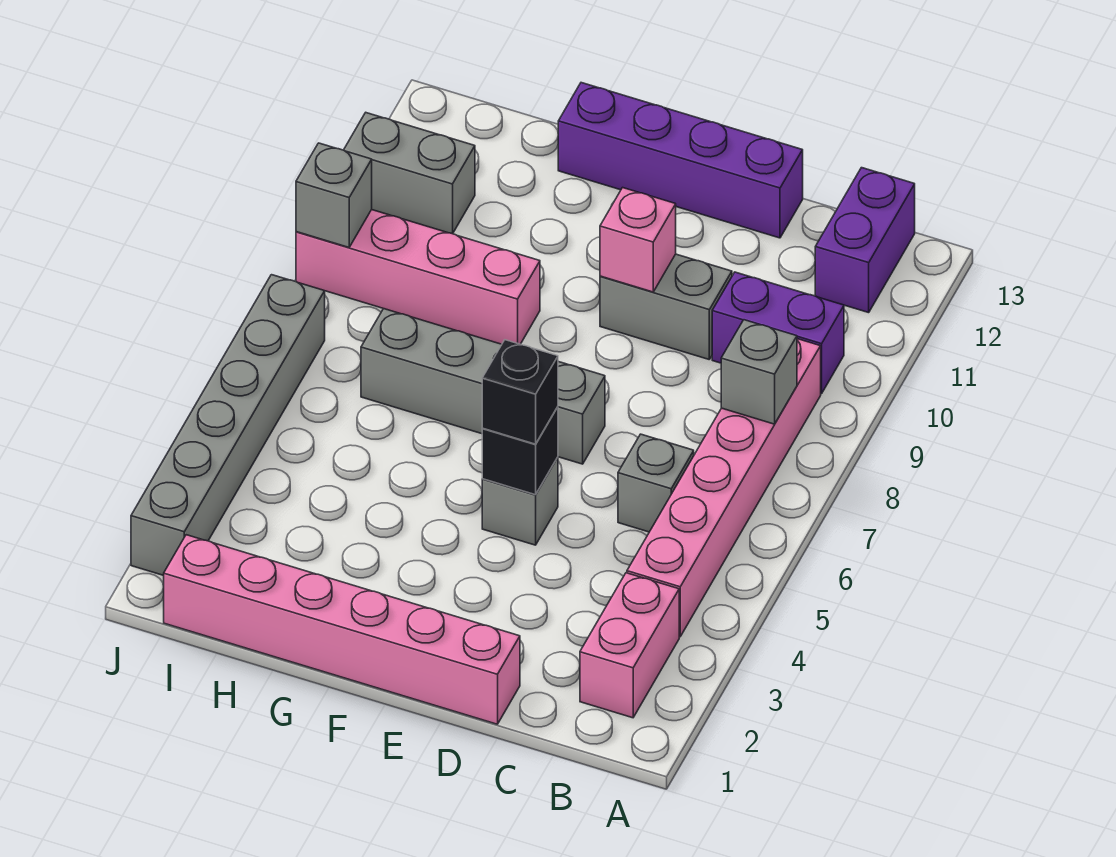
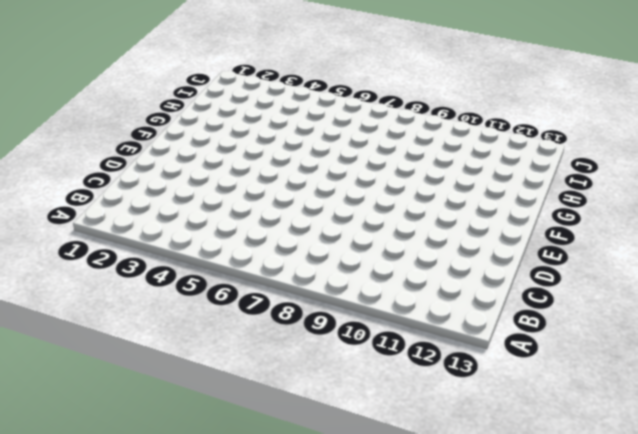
none -> pink 1x2 brick [580,573,679,718]
none -> pink 1x6 brick [627,339,821,637]
none -> purple 1x2 brick [712,272,844,394]

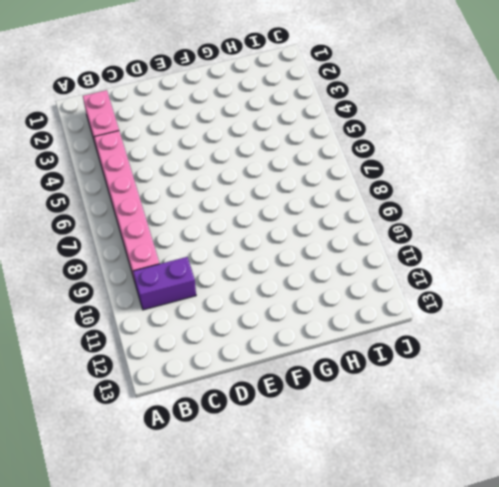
none -> purple 1x2 brick [815,168,915,313]
none -> grey 1x1 brick [618,434,694,532]
none -> pink 1x6 brick [164,535,520,724]

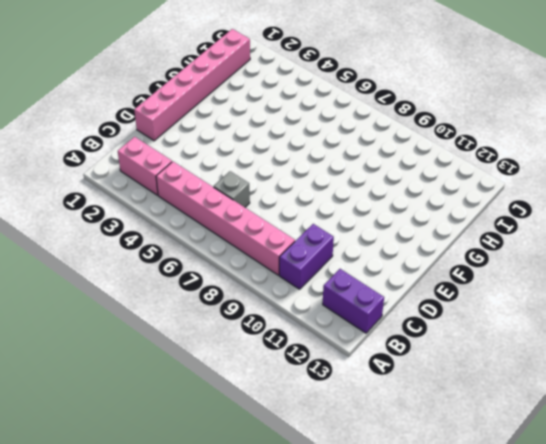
none -> grey 1x2 brick [600,254,732,359]
none -> purple 1x4 brick [558,83,803,238]
none -> grey 1x1 brick [482,457,558,545]

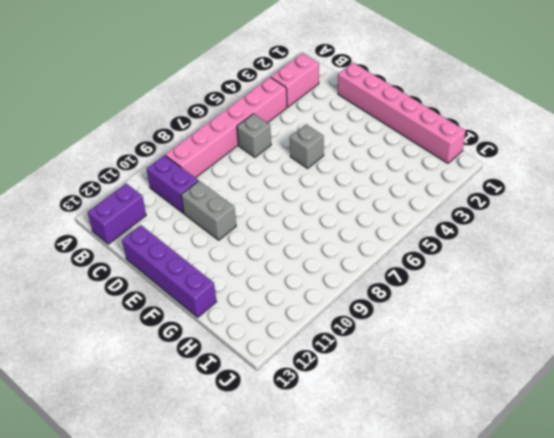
none -> grey 1x4 brick [361,309,605,464]
none -> pink 1x4 brick [296,210,540,344]
none -> grey 1x2 brick [344,113,475,234]

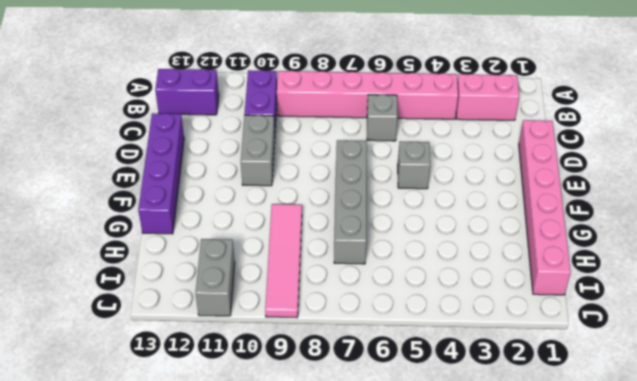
pink 1x4 tile [265,204,302,318] -> pink 1x4 brick [296,210,540,344]
none -> grey 1x6 brick [131,275,325,575]
none -> grey 1x1 brick [721,320,797,424]
none -> black 1x1 brick [482,407,558,495]

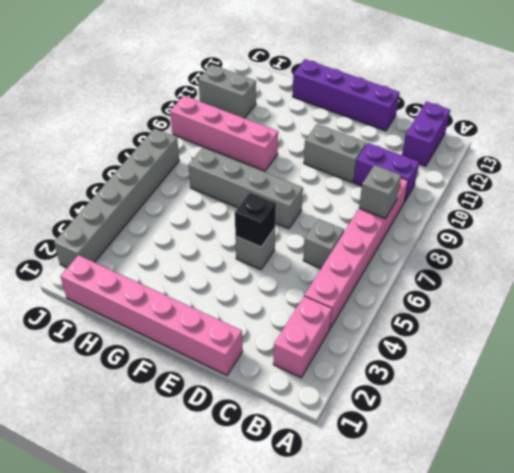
none -> pink 1x1 brick [600,188,676,292]
none -> grey 1x1 brick [296,143,372,247]
none -> black 1x1 brick [482,340,558,444]

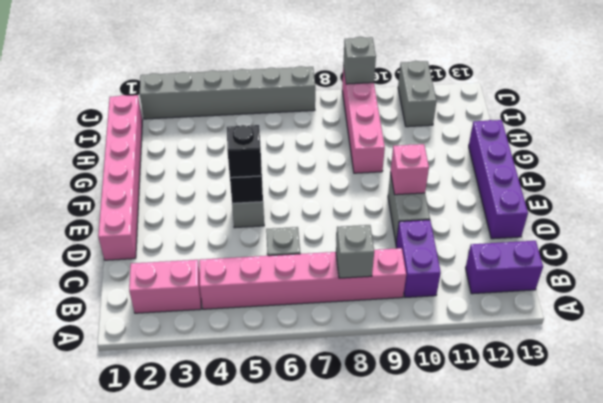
none -> grey 1x4 brick [361,309,605,464]

